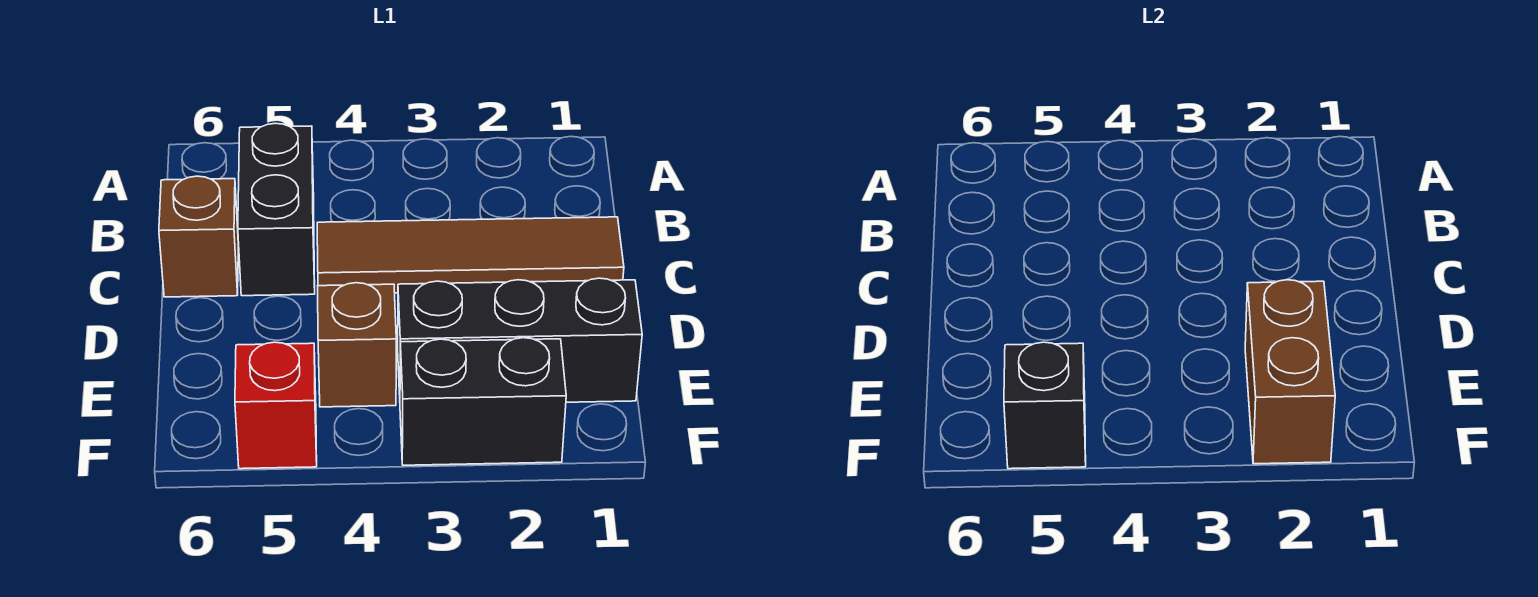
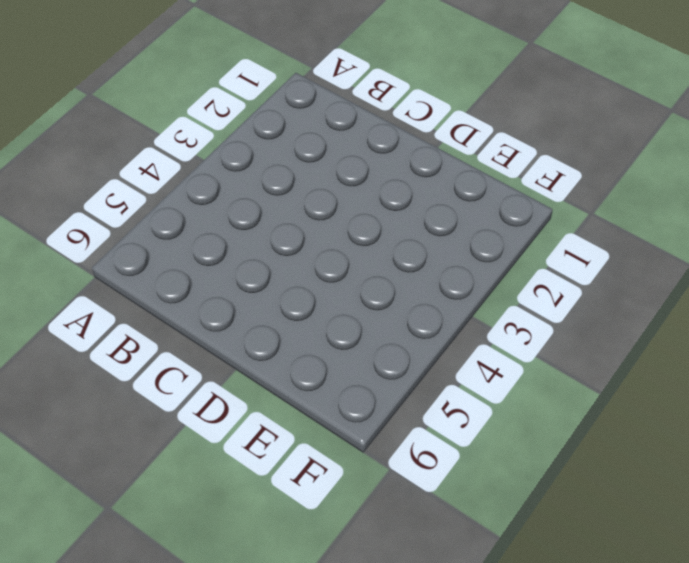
none -> black 1x2 brick [238,123,315,296]
none -> brown 1x4 tile [317,217,624,293]

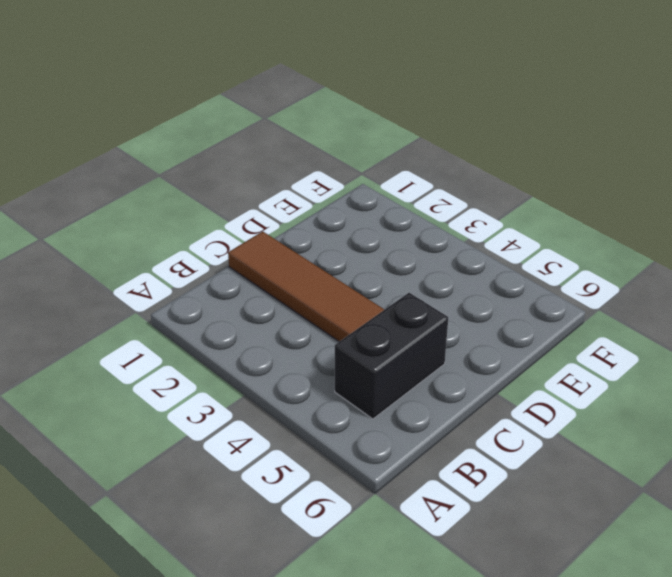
none -> brown 1x1 brick [159,176,238,297]
none -> black 1x3 brick [398,278,642,402]

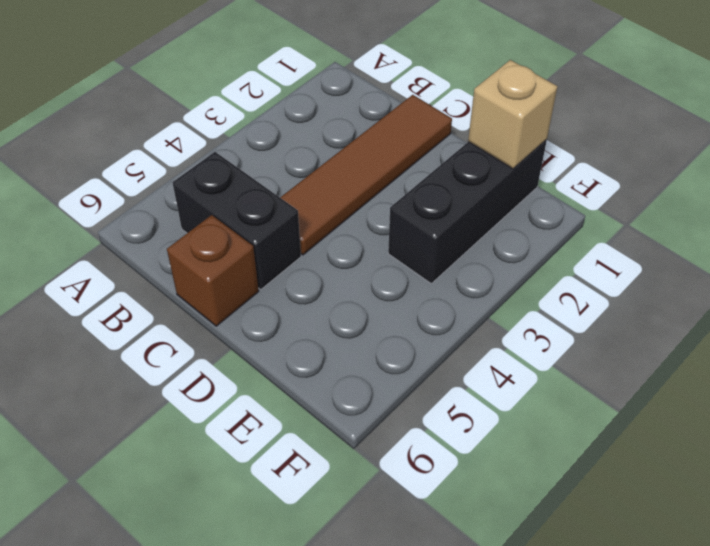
tan 1x1 brick [468,60,558,169] -> none
none -> brown 1x1 brick [318,283,396,407]
none -> black 1x2 brick [400,338,566,465]

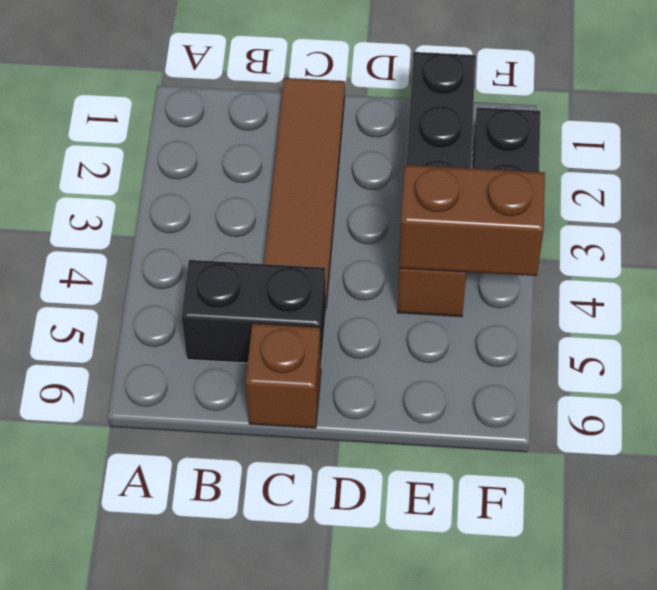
brown 1x2 brick [399,165,545,276] -> brown 1x2 brick moved to [1245,280,1335,464]
none -> red 1x1 brick [235,342,317,469]
none -> black 1x1 brick [1004,342,1086,469]

